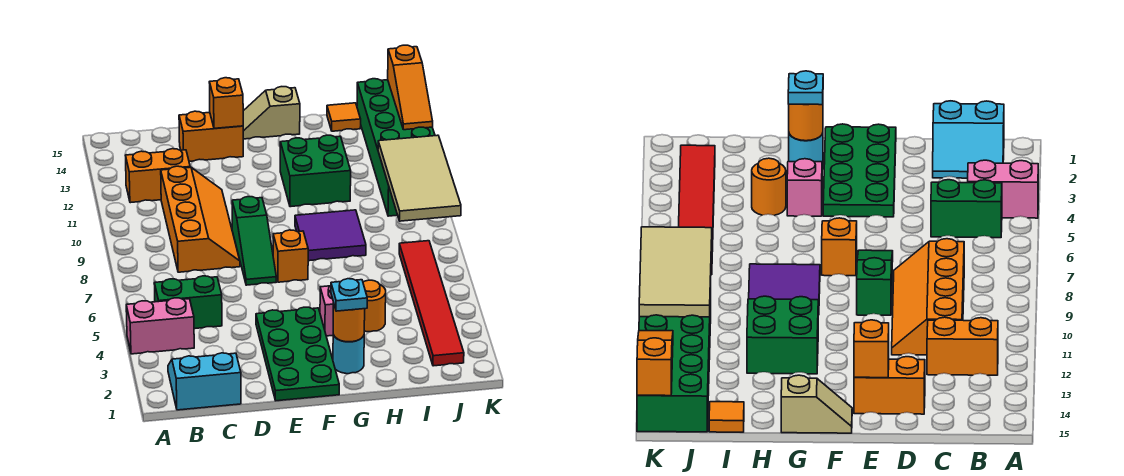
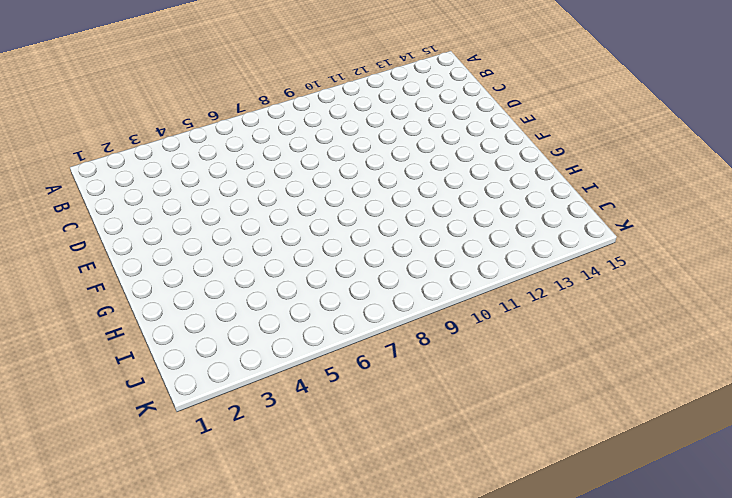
none -> pink 1x2 brick [126,298,194,354]
none -> cyan 2x2 slope [168,353,241,410]
none -> green 1x2 brick [154,276,222,329]

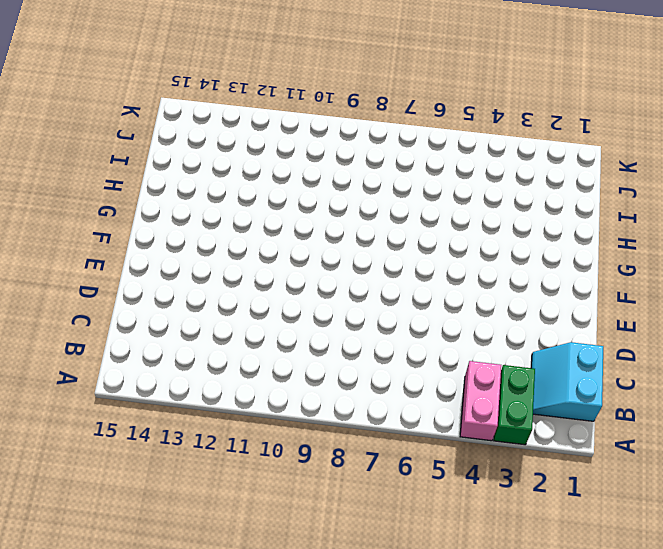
green 1x2 brick [494,365,535,445] -> green 1x2 brick moved to [154,276,222,329]
none -> orange 1x2 brick [125,149,190,203]
none -> orange 2x4 slope [161,166,240,272]
none -> orange 1x2 brick [179,111,243,161]

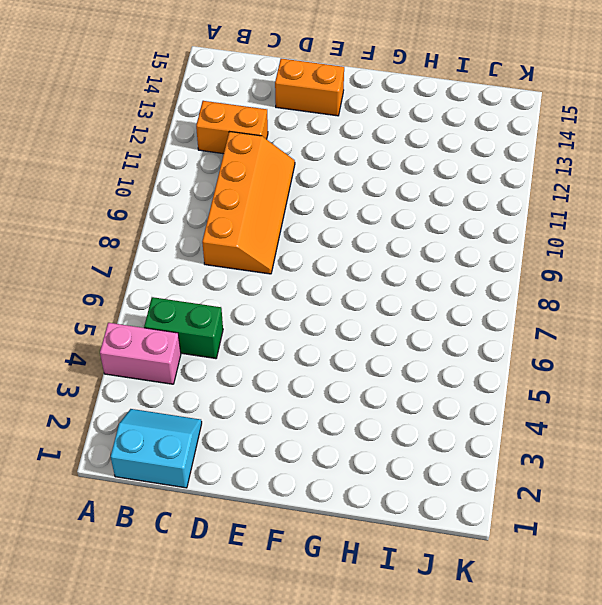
none -> green 2x4 plate [256,307,339,401]
none -> green 1x3 slope [232,197,276,285]
none -> orange 1x1 brick [273,230,308,282]

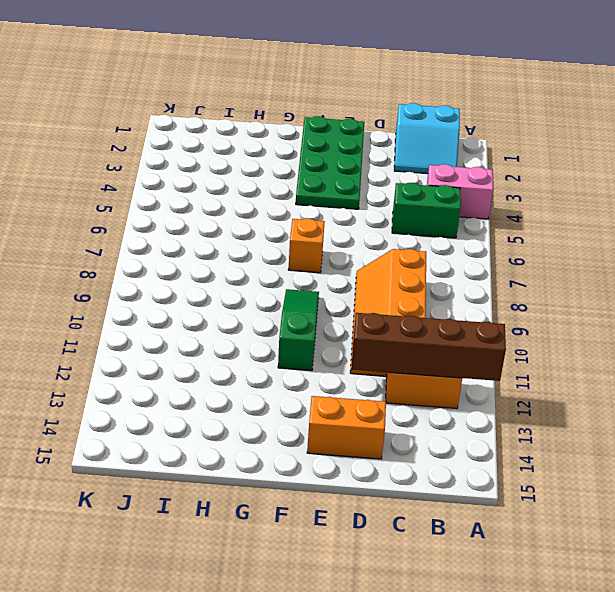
brown 1x4 brick [352,313,506,381] -> none
green 1x3 slope [278,289,319,371] -> green 1x3 slope moved to [232,197,276,285]
none -> tan 1x2 slope [243,87,300,139]
none -> cyan 1x1 round brick [333,335,364,374]
none -> pink 1x1 brick [320,286,333,336]

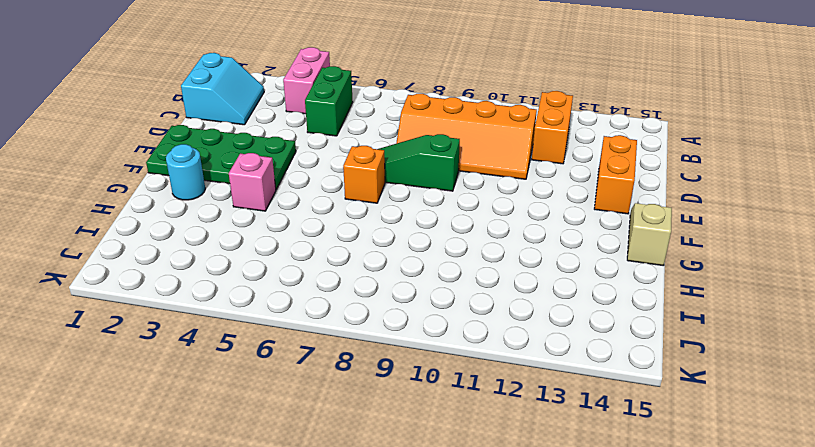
none -> purple 2x2 tile [295,210,366,261]
none -> green 2x2 brick [280,135,351,207]
none -> orange 1x1 round brick [363,280,386,332]

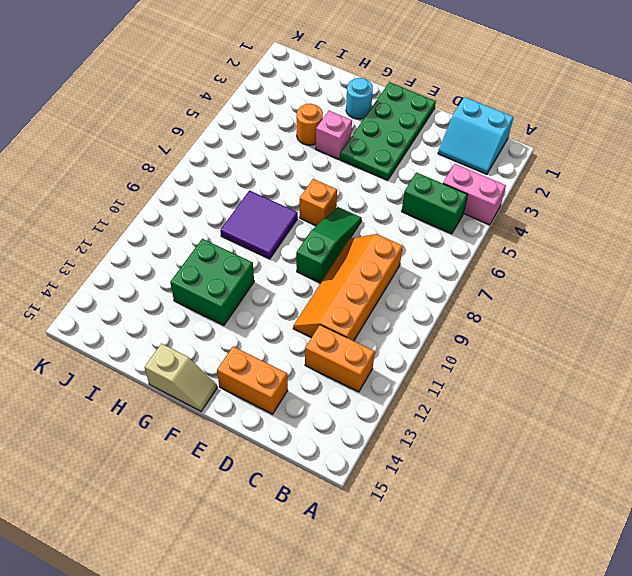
none -> orange 1x1 tile [327,103,361,131]
none -> red 1x6 tile [399,241,464,366]
none -> green 2x6 brick [357,79,435,216]

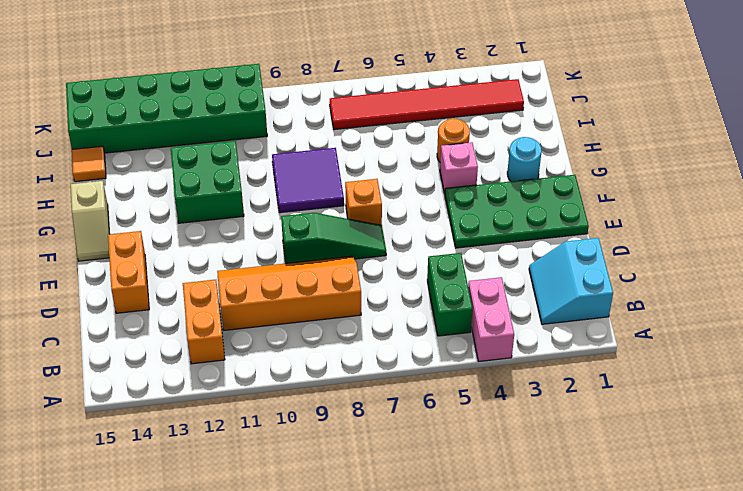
none -> orange 1x1 brick [209,78,243,128]
none -> orange 1x1 round brick [333,302,365,342]
none -> tan 2x4 tile [378,135,461,221]

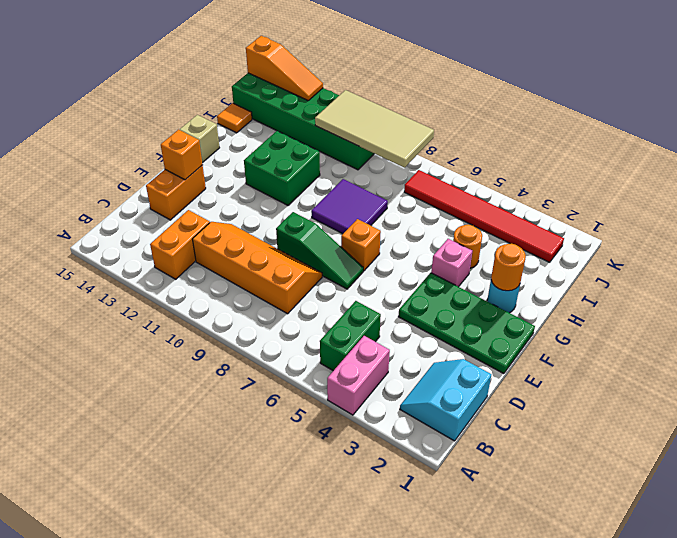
none -> cyan 1x1 plate [331,279,367,311]

